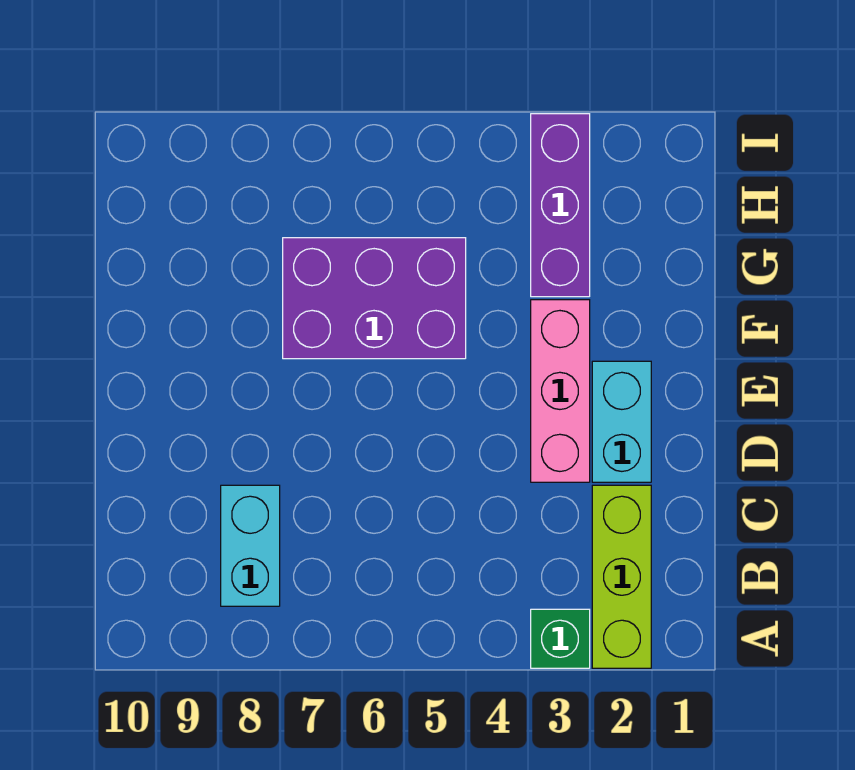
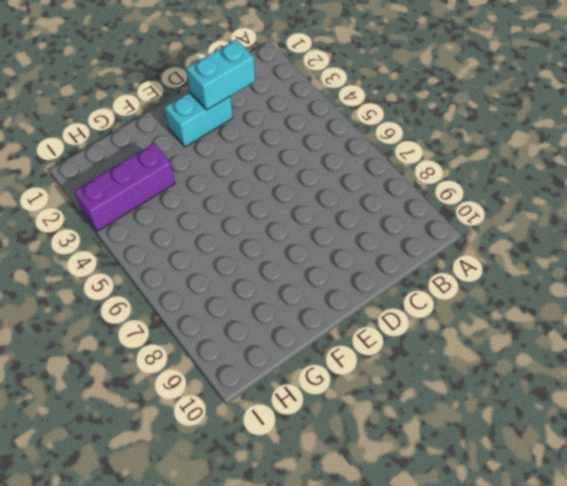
cyan 1x2 brick [186,39,255,110] -> cyan 1x2 brick moved to [221,485,280,606]
none -> lime 1x3 brick [592,485,651,668]
none -> green 1x1 brick [531,609,590,668]

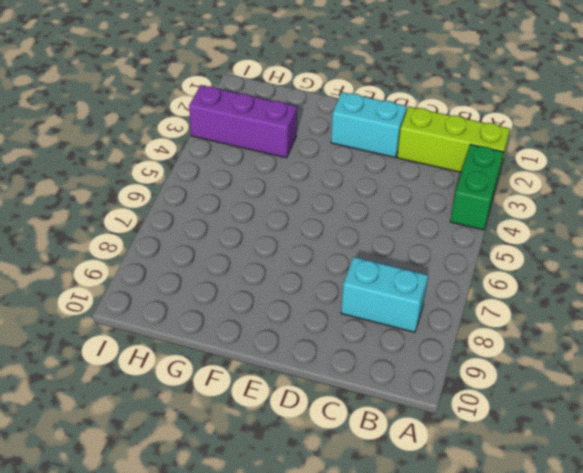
green 1x2 brick [450,144,504,230] -> green 1x1 brick [531,609,590,668]
none -> pink 1x3 brick [531,300,590,482]
none -> purple 2x3 brick [283,238,466,359]

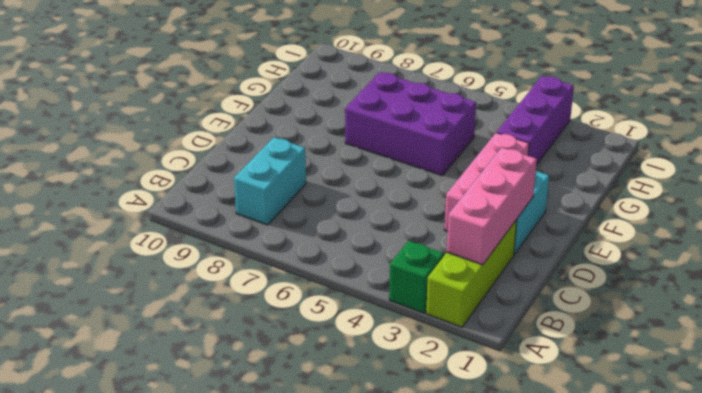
pink 1x3 brick [447,147,537,265] -> none

